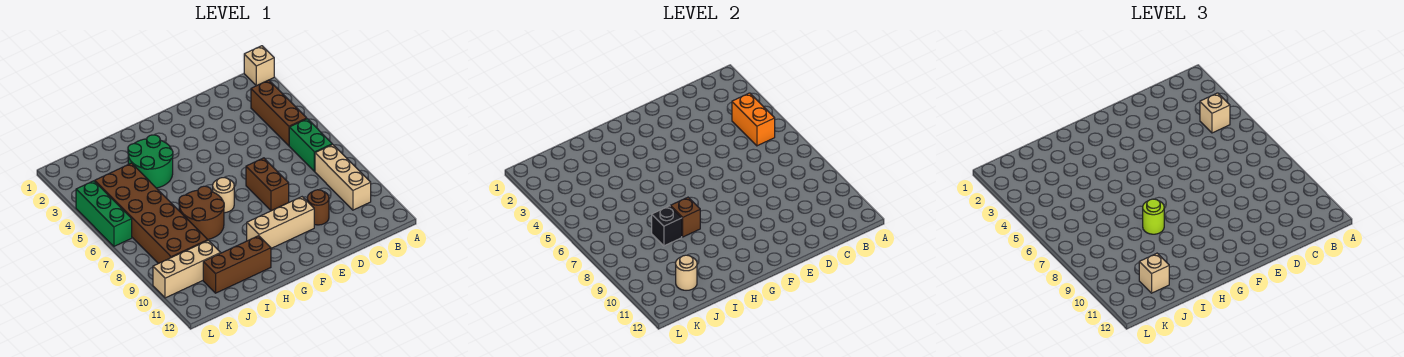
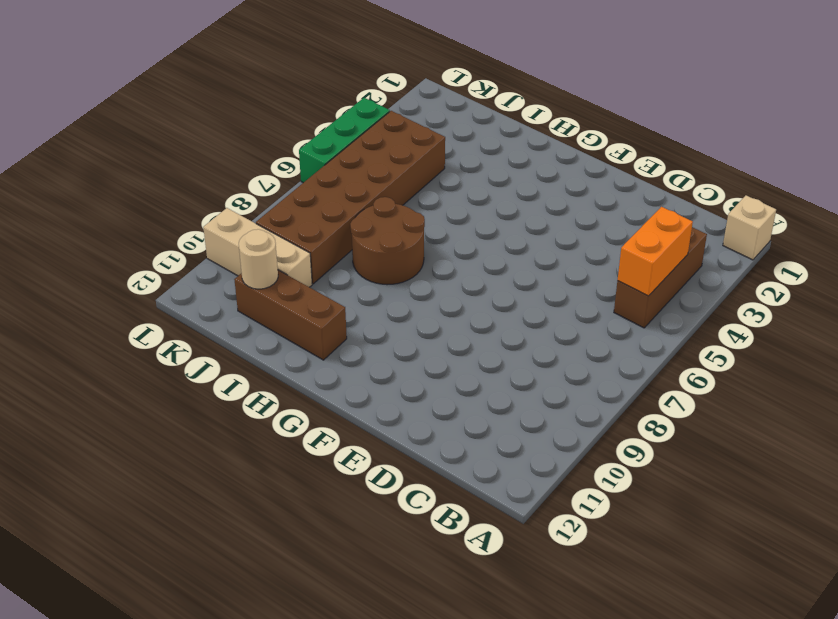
none -> green 1x2 brick [289,119,332,172]
none -> tan 1x3 brick [315,144,371,210]
none -> brown 1x1 round brick [307,190,329,225]

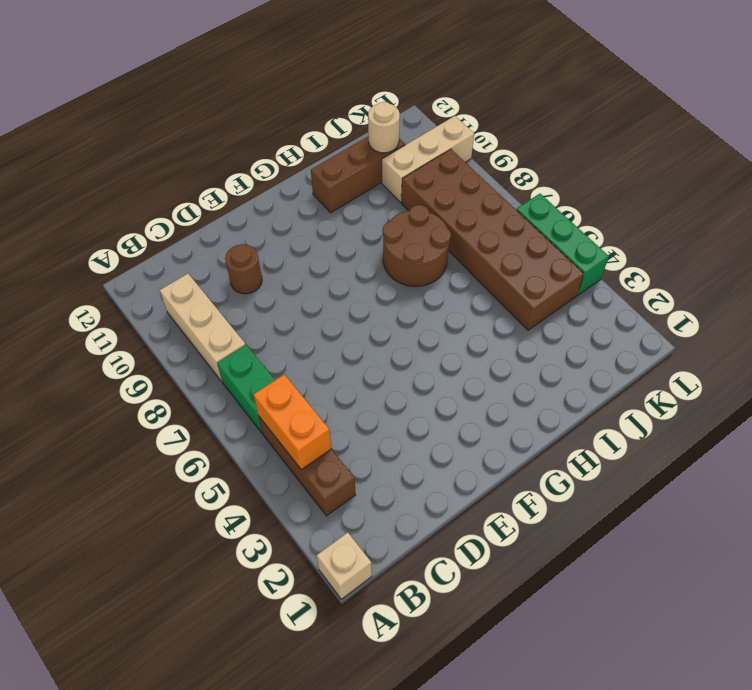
none -> brown 1x2 brick [246,158,289,211]
none -> tan 1x3 brick [247,197,314,248]
none -> tan 1x1 round brick [213,178,234,213]

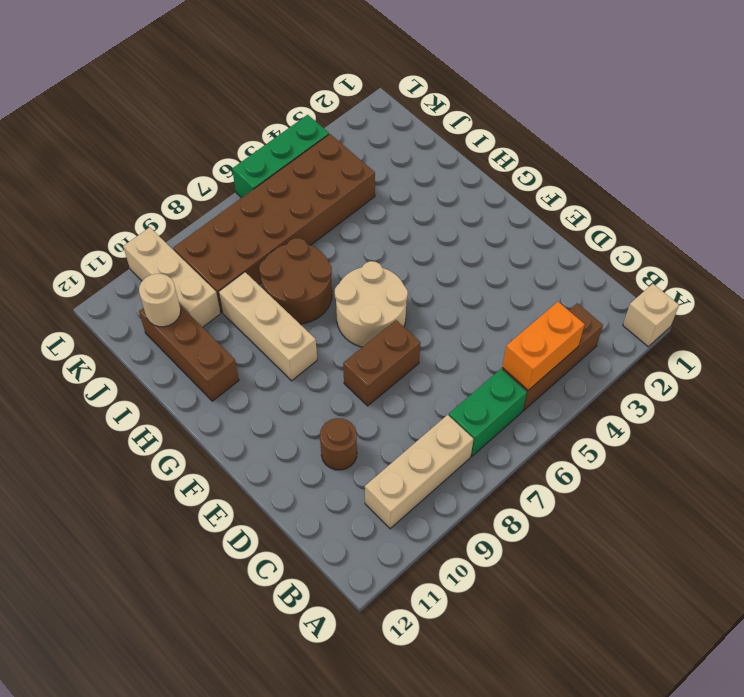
tan 2x2 round brick [335,261,408,347] -> tan 1x1 round brick [213,178,234,213]
tan 1x3 brick [219,272,317,381] -> tan 1x3 brick moved to [247,197,314,248]
none -> green 2x2 round brick [128,135,173,188]
none -> brown 1x1 brick [670,197,700,237]
none -> black 1x1 brick [652,206,682,246]

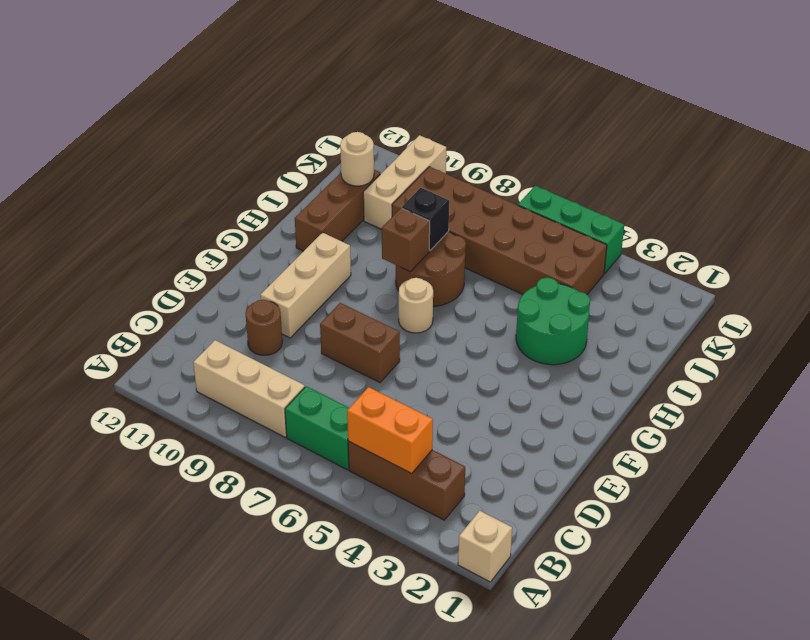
none -> tan 1x1 brick [1200,93,1230,133]
none -> lime 1x1 round brick [1143,199,1164,234]
none -> tan 1x1 brick [1139,253,1169,293]

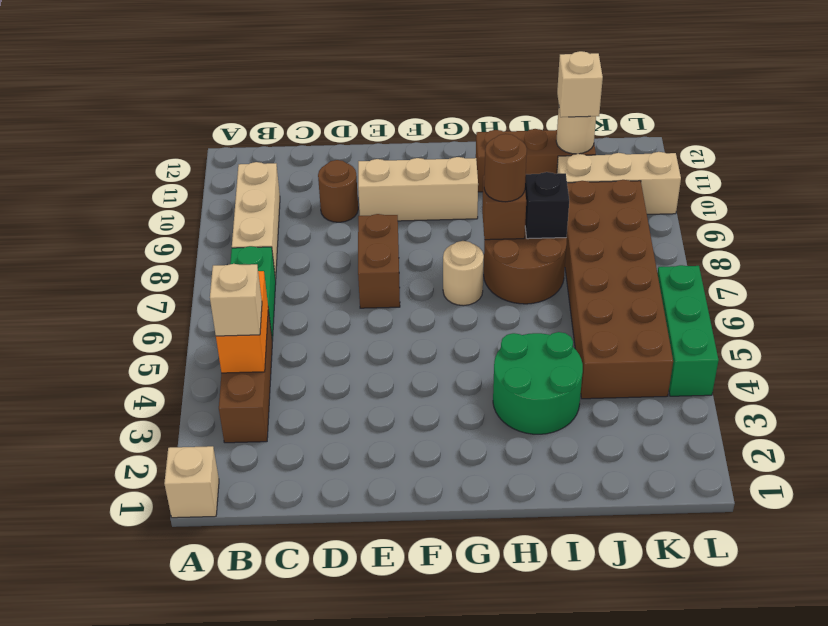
brown 1x1 round brick [484,134,527,202] -> lime 1x1 round brick [1143,199,1164,234]

